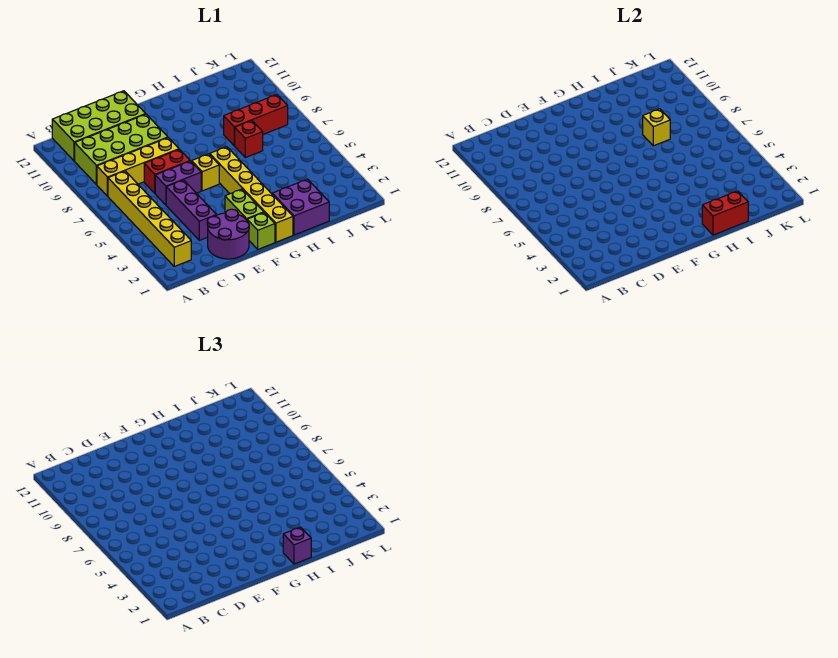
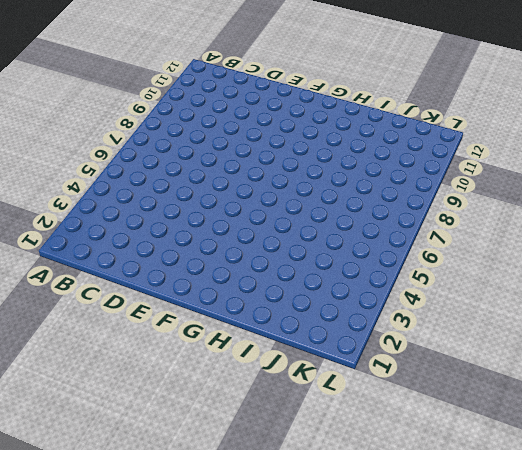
none -> yellow 1x6 brick [108,171,191,266]
none -> yellow 1x4 brick [97,138,179,196]
none -> lime 2x4 brick [75,114,168,184]

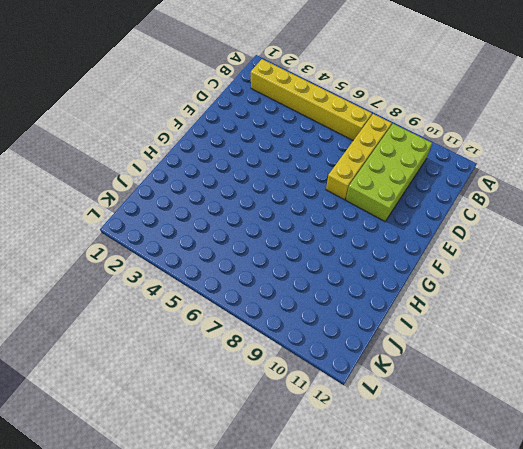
none -> lime 2x4 brick [52,91,145,161]
none -> purple 2x2 round brick [207,209,249,259]
none -> purple 1x3 brick [166,180,216,240]

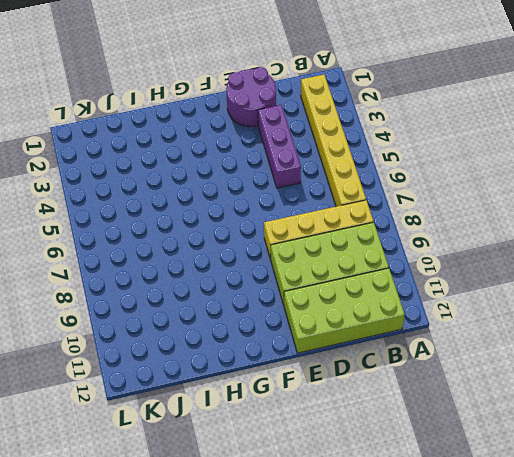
none -> purple 1x2 brick [155,161,201,205]
none -> red 1x2 brick [144,149,190,193]
none -> lime 1x1 brick [247,213,275,249]

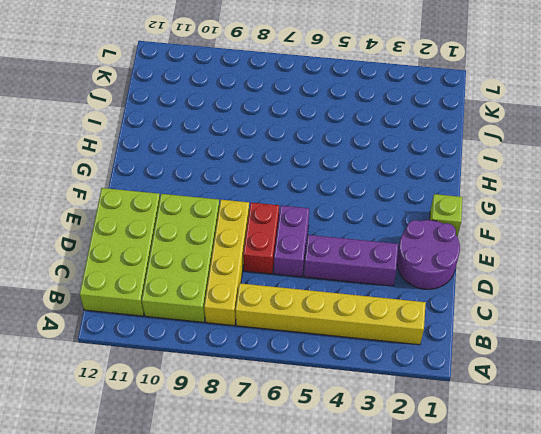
none -> lime 1x2 brick [225,189,264,220]
none -> yellow 1x1 brick [192,154,219,191]
none -> yellow 1x6 brick [210,147,293,242]

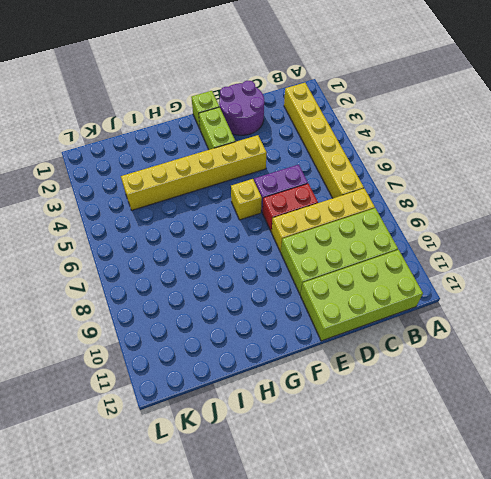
yellow 1x6 brick [121,135,267,210] -> yellow 1x6 brick turned to [210,147,293,242]
none -> purple 1x3 brick [166,180,216,240]
none -> purple 2x2 brick [272,179,329,235]
none -> red 1x1 brick [235,121,263,158]

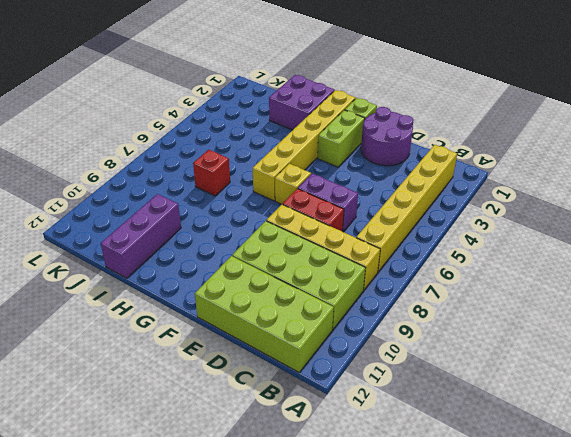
purple 1x3 brick [101,194,181,278] -> purple 1x3 brick moved to [166,180,216,240]
none -> red 1x3 brick [224,95,288,146]
none -> red 1x2 brick [702,191,748,235]
none -> yellow 1x1 brick [643,109,670,146]

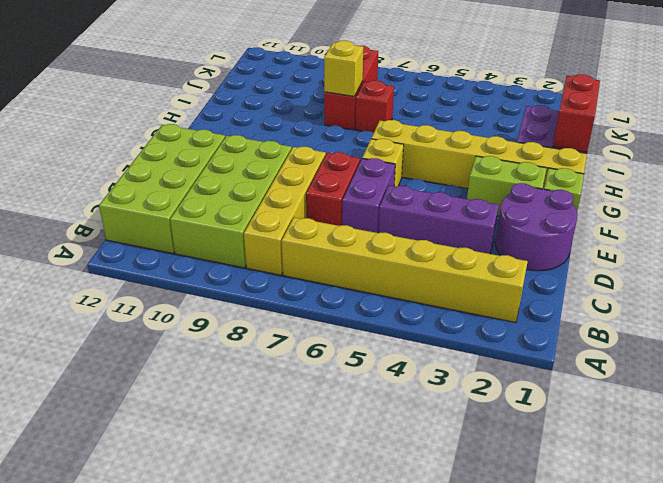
none -> purple 1x1 brick [283,527,311,564]

